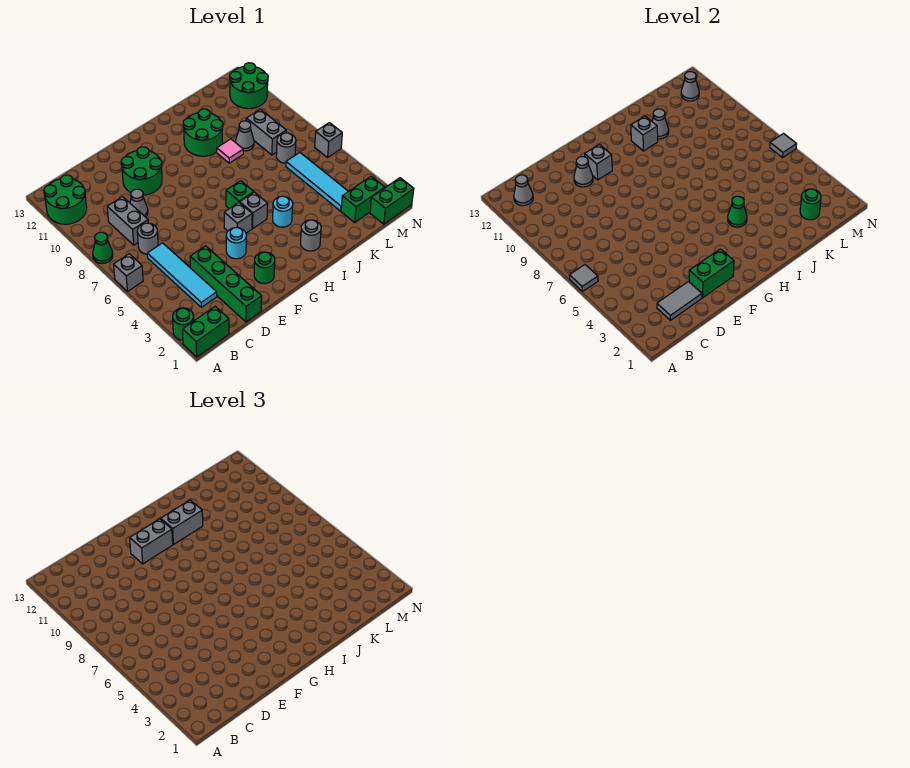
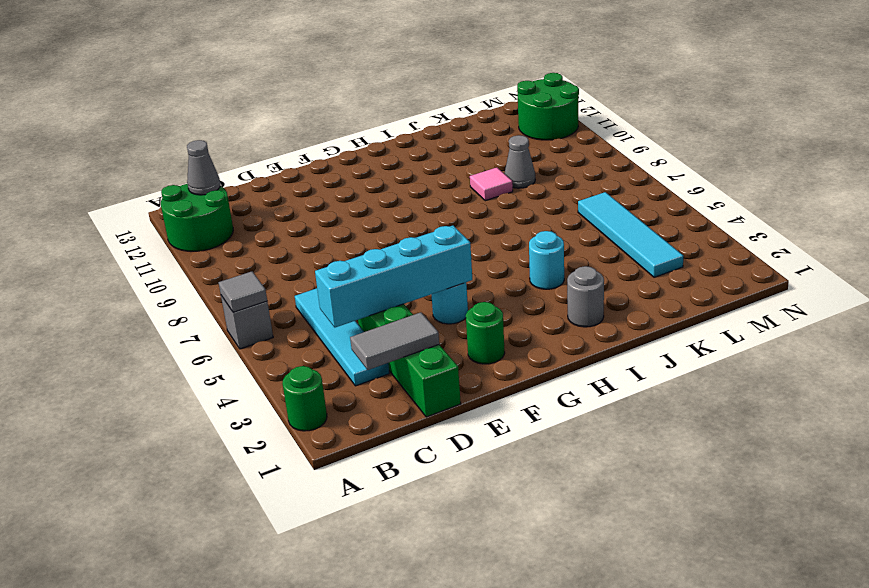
cyan 1x4 brick [315,226,472,327] -> none
none -> green 1x2 brick [183,306,229,357]
none -> green 1x1 cone [93,232,113,264]
none -> grey 1x1 round brick [137,223,158,254]
none -> grey 1x2 brick [107,197,148,245]

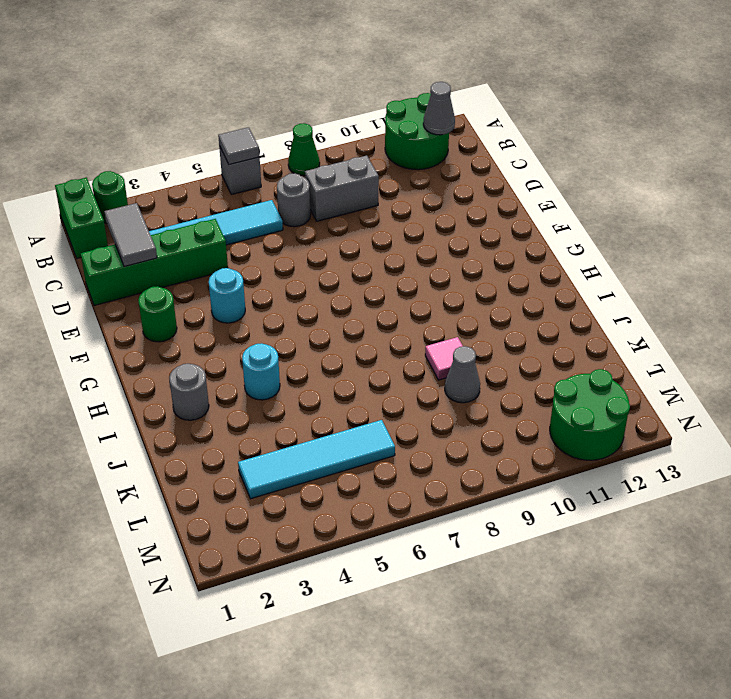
none -> grey 1x1 cone [130,189,148,217]
none -> green 2x2 round brick [121,147,162,195]
none -> grey 1x1 brick [224,203,252,233]
none -> grey 1x1 brick [240,192,268,229]

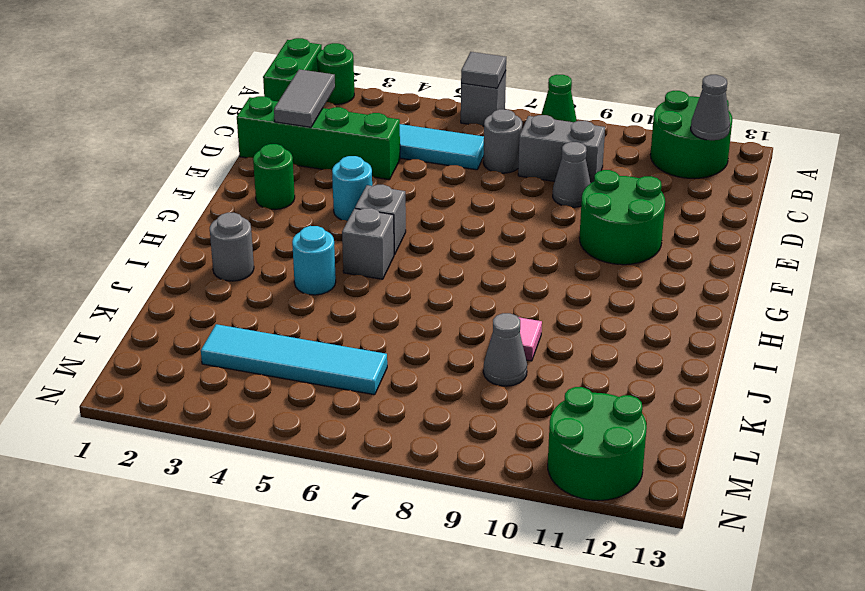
none -> green 1x1 brick [226,181,254,209]
none -> green 2x2 round brick [183,109,223,156]
none -> green 1x2 brick [341,176,385,222]
none -> grey 1x1 round brick [276,133,296,163]

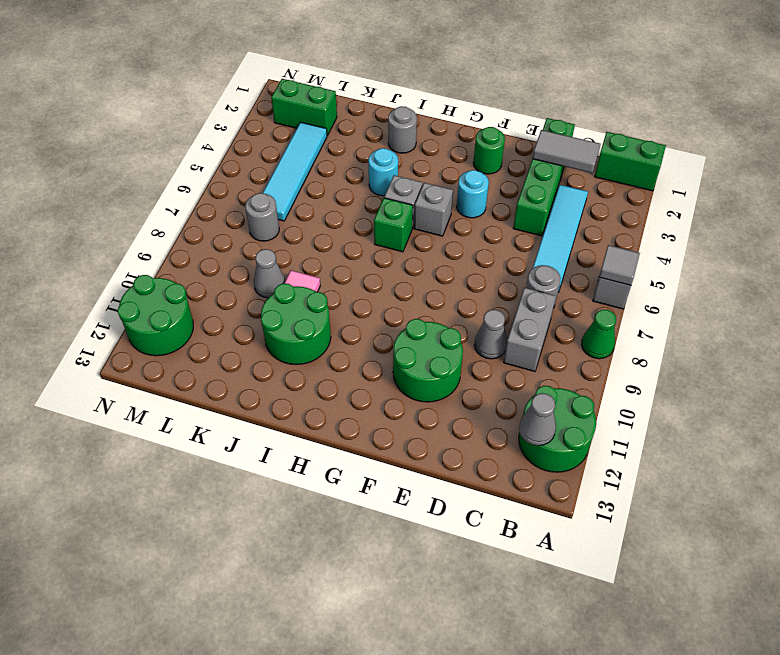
none -> green 1x1 round brick [173,308,194,340]
none -> grey 1x2 brick [246,109,286,155]
none -> green 1x2 brick [370,178,414,224]
none -> grey 1x1 brick [315,123,342,157]

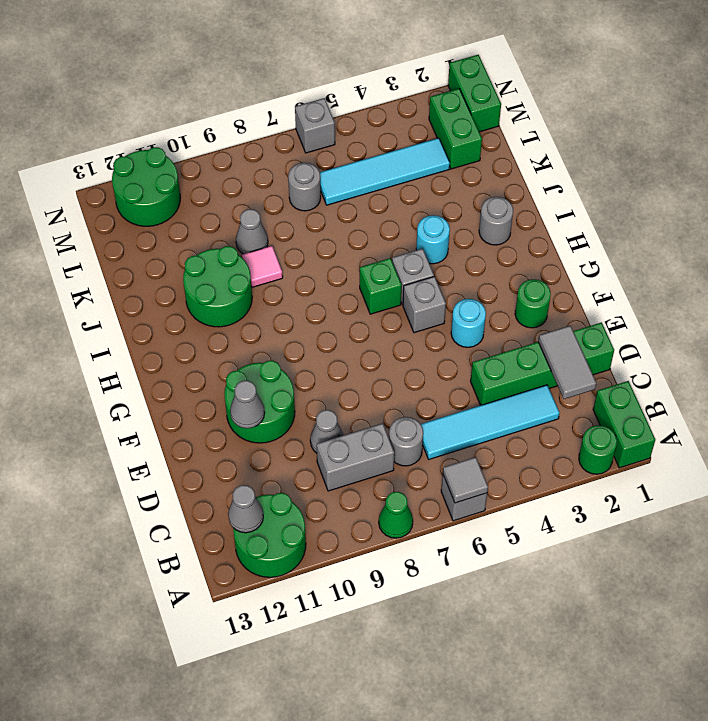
none -> grey 1x2 brick [246,109,286,155]
none -> green 1x2 brick [689,249,734,298]
none -> grey 1x1 brick [585,144,612,180]
none -> green 1x1 cone [728,196,747,227]

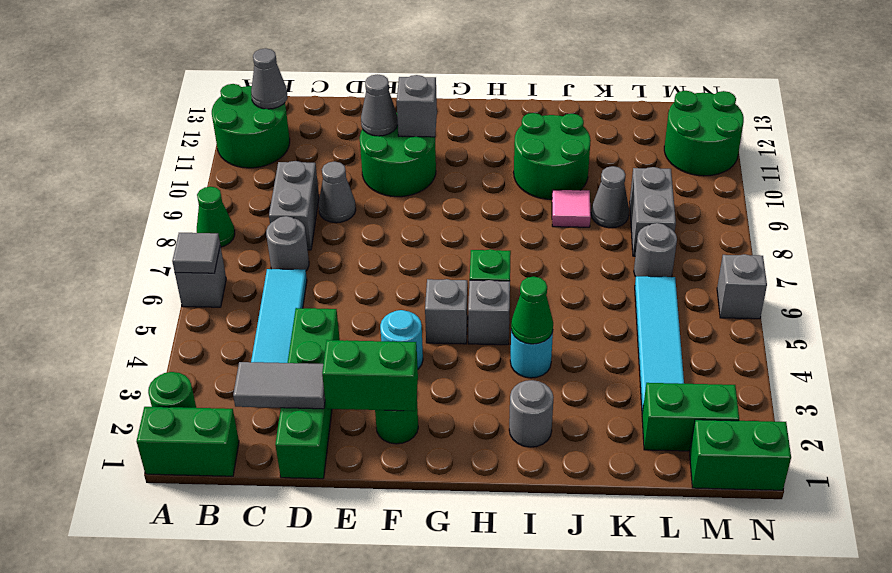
none -> grey 1x1 brick [631,116,658,151]
none -> grey 1x1 cone [652,109,669,139]
none -> green 1x1 round brick [800,189,821,220]
none -> grey 1x1 cone [681,72,699,101]

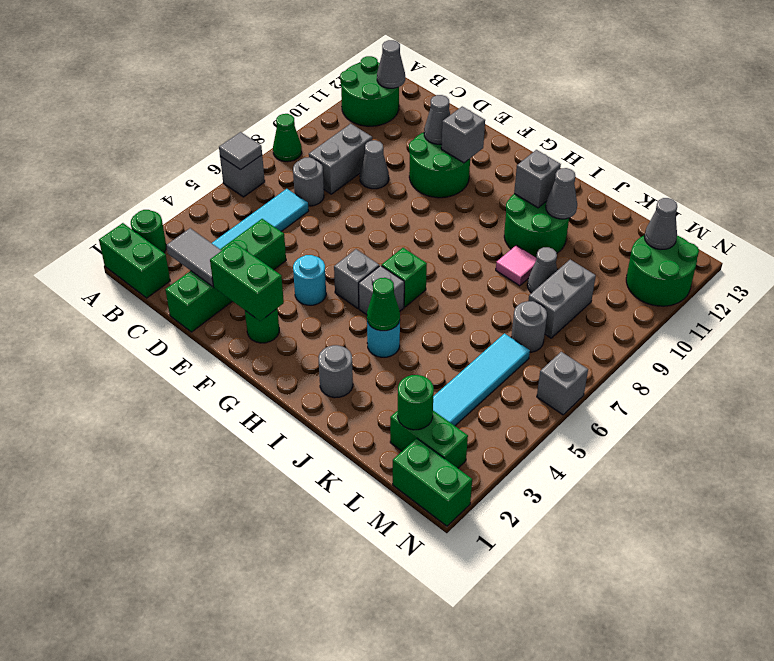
none -> grey 1x1 tile [770,134,797,157]
none -> grey 1x2 brick [130,519,173,564]
none -> grey 1x2 brick [161,500,203,544]

